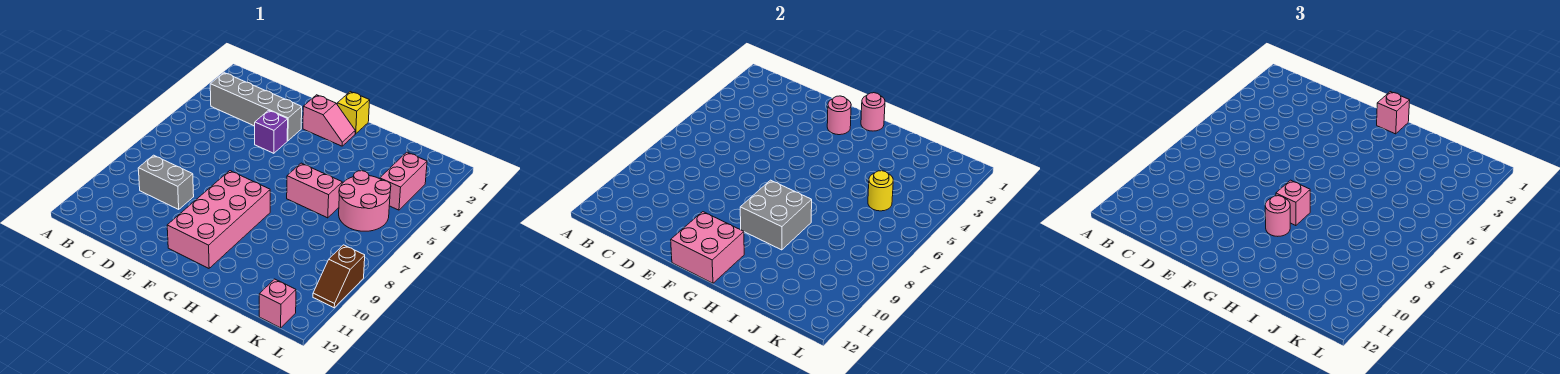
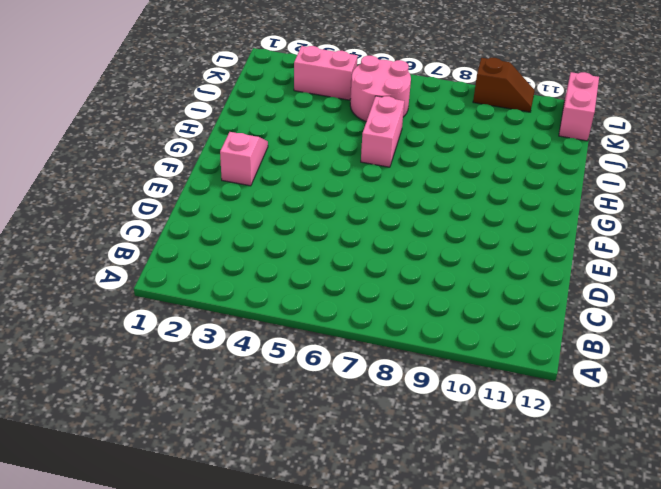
pink 1x2 brick [559,72,599,141] -> pink 1x1 brick [259,279,296,328]
none -> grey 1x4 brick [210,73,302,141]
none -> grey 1x2 brick [138,155,194,209]
none -> purple 1x1 brick [255,110,288,153]

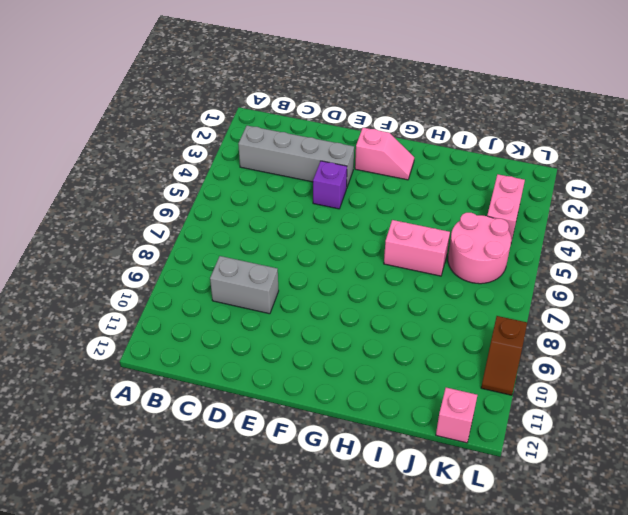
none -> pink 2x4 brick [167,171,270,268]
none -> yellow 1x1 brick [337,92,370,134]
none -> pink 1x1 round brick [827,96,851,135]

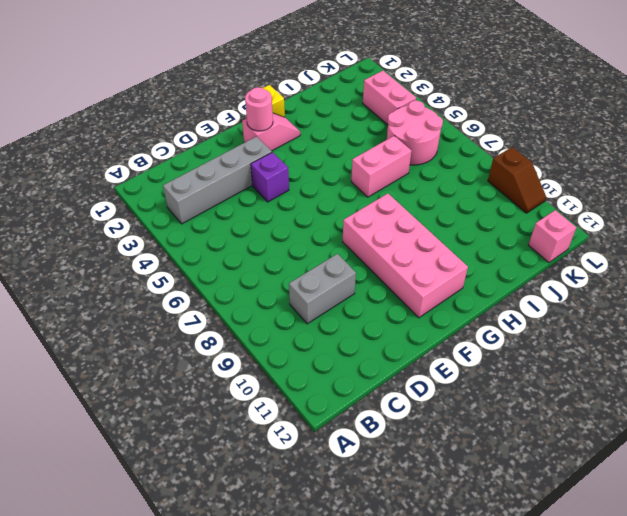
none -> pink 2x2 brick [671,212,744,283]
none -> pink 1x1 round brick [861,93,885,131]
none -> grey 2x2 brick [740,180,812,250]

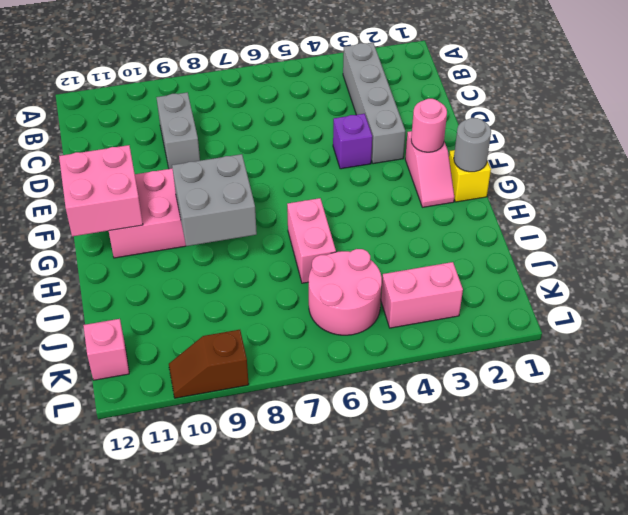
grey 1x1 round brick [454,118,491,172] -> pink 1x1 round brick [861,93,885,131]
none -> yellow 1x1 round brick [868,171,893,211]
none -> pink 1x1 brick [1377,92,1410,134]
none -> pink 1x1 brick [1276,180,1310,226]

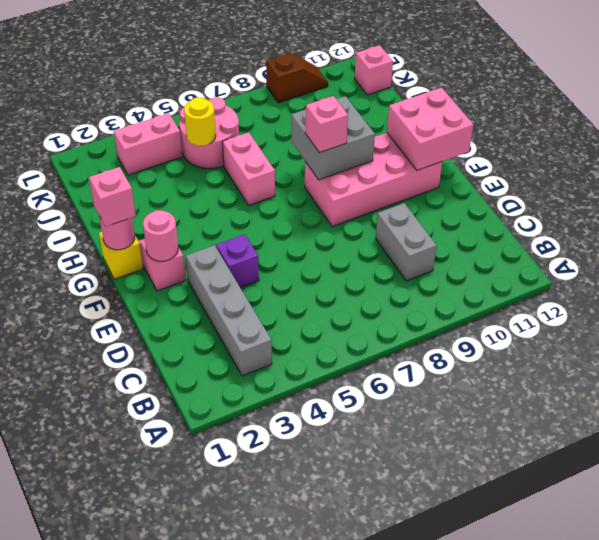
none -> pink 1x1 round brick [1265,196,1290,236]

